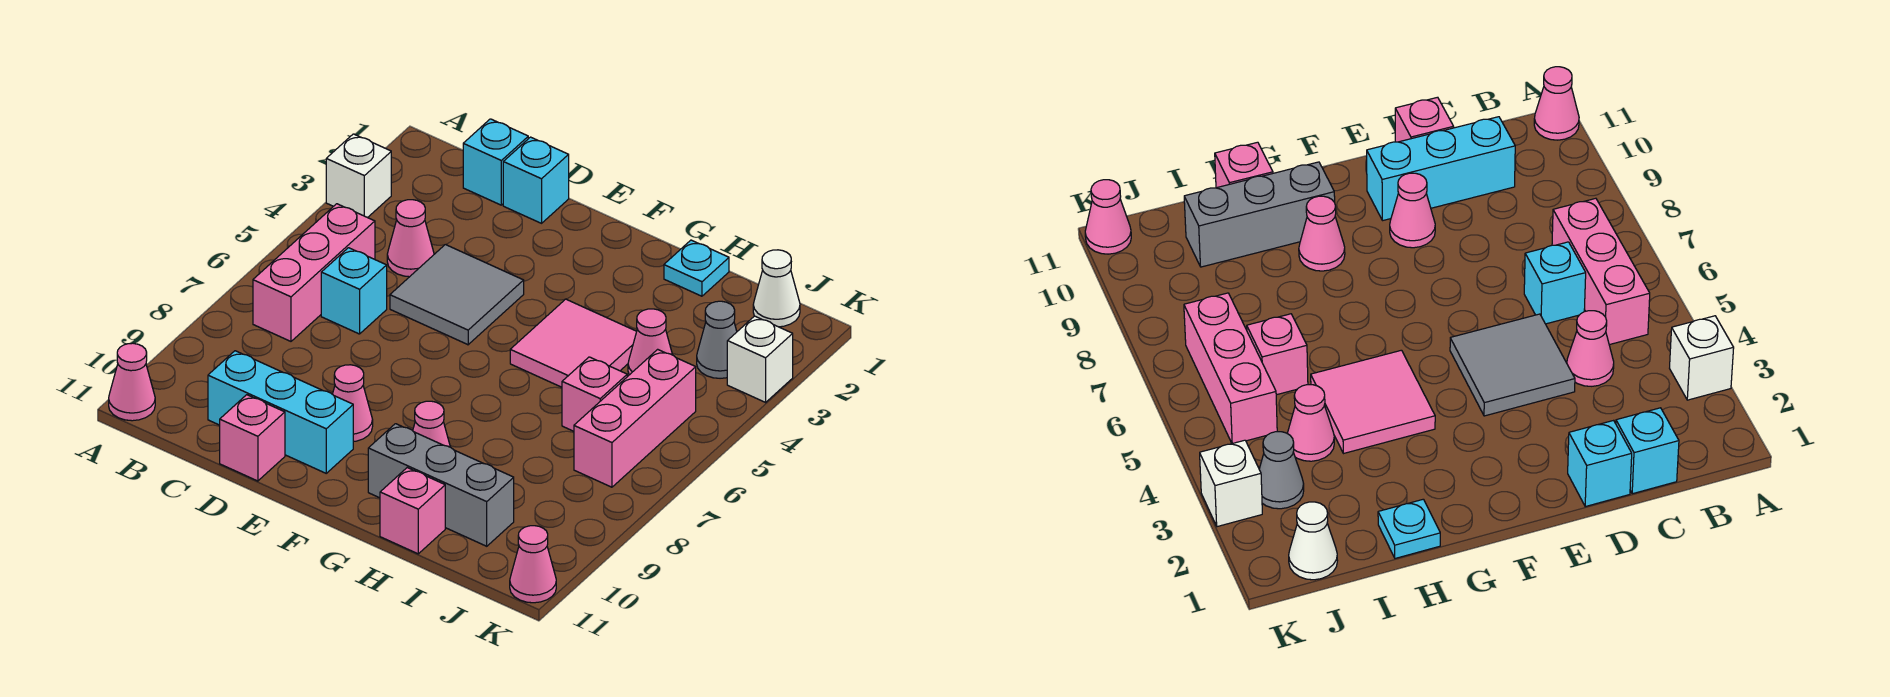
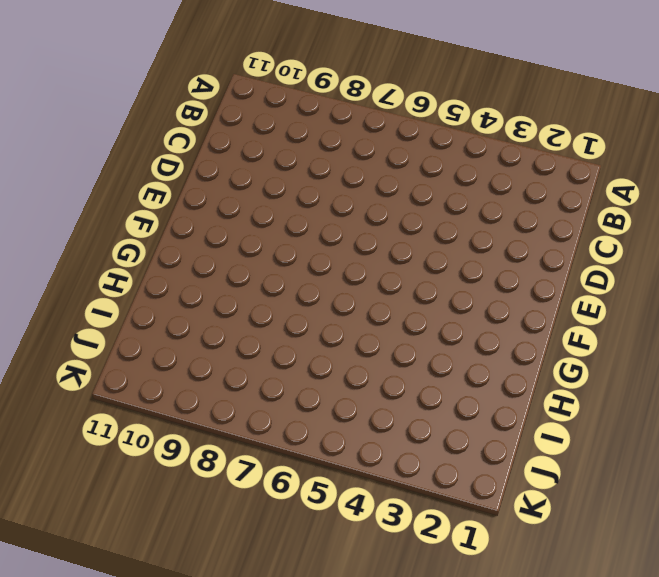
none -> white 1x1 brick [326,134,391,218]
none -> pink 1x1 cone [109,343,155,421]
none -> pink 1x3 brick [253,204,375,341]

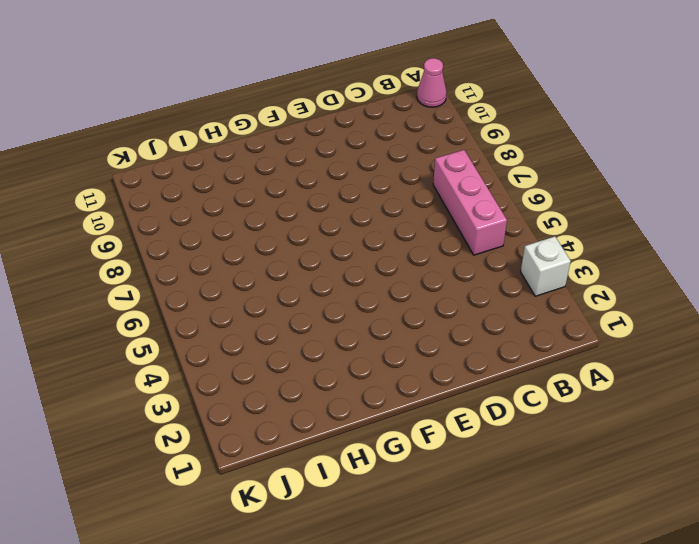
none -> cyan 1x1 brick [463,119,528,205]
none -> pink 1x1 cone [387,200,434,277]
none -> cyan 1x1 brick [321,248,387,334]

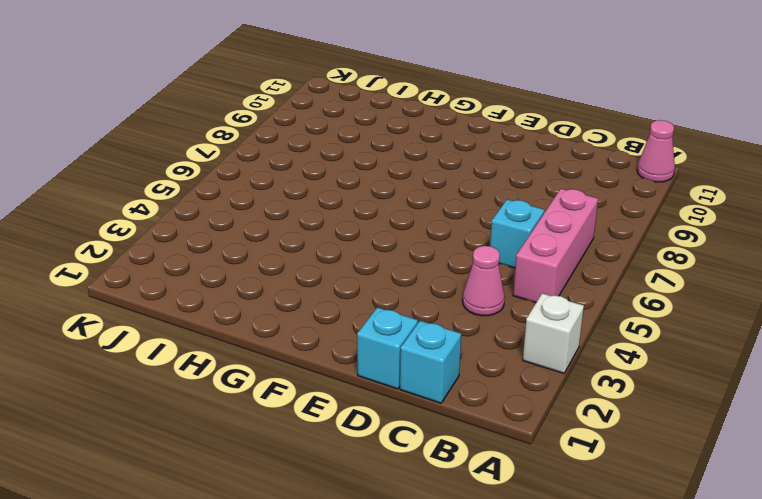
none -> cyan 1x3 brick [208,351,353,473]
none -> grey 2x2 tile [390,245,524,345]
none -> pink 1x1 brick [220,395,285,481]

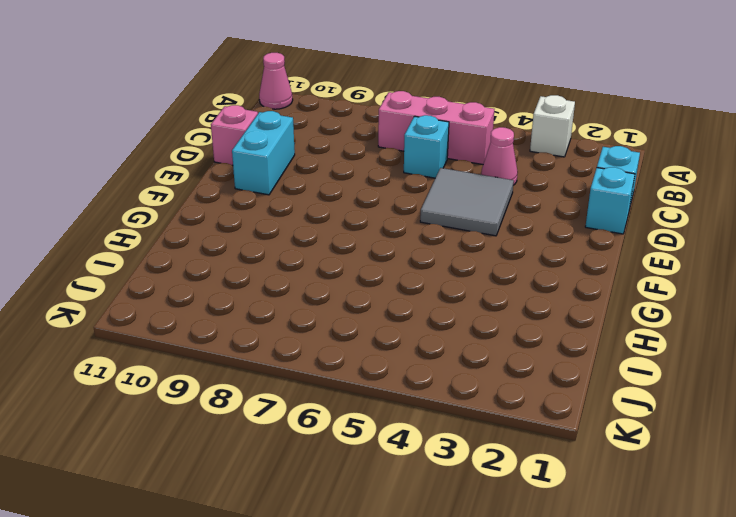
cyan 1x2 brick [232,111,295,195] -> cyan 1x3 brick [208,351,353,473]
none -> pink 1x1 cone [333,365,373,442]
none -> pink 2x2 tile [510,299,637,387]
none -> pink 1x1 cone [413,401,450,447]

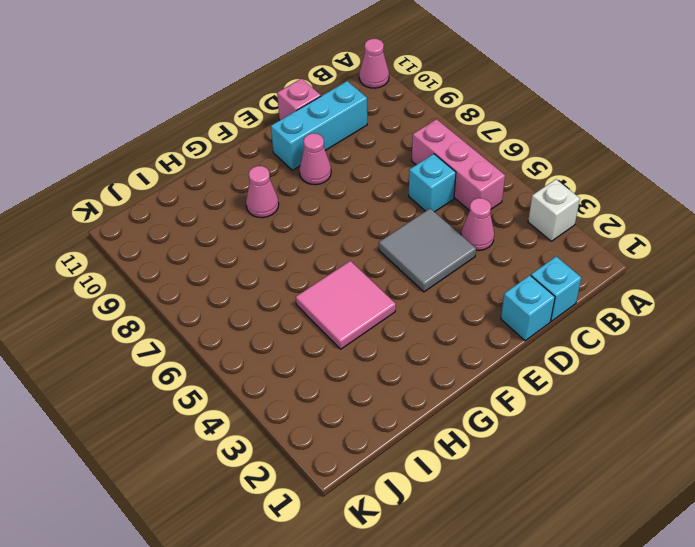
none -> grey 1x3 brick [368,424,514,546]
none -> cyan 1x1 plate [664,240,729,296]
none -> pink 1x1 brick [380,468,445,554]

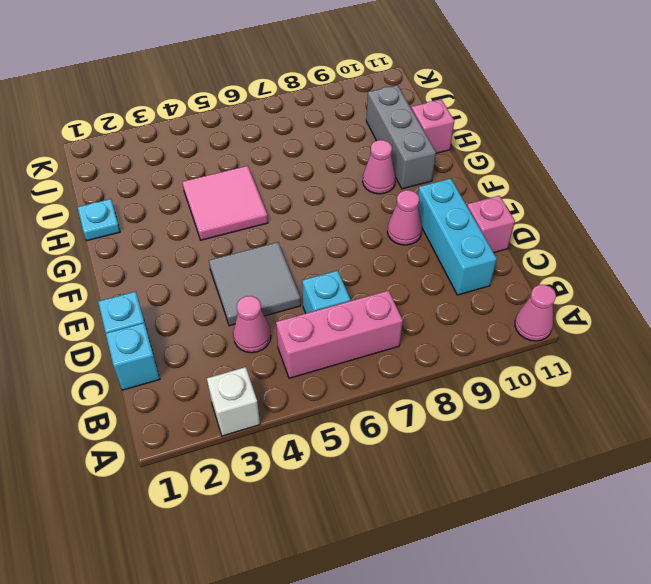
none -> pink 1x1 cone [628,309,672,375]
none -> pink 1x1 brick [562,357,627,431]
none -> white 1x1 cone [753,250,800,327]

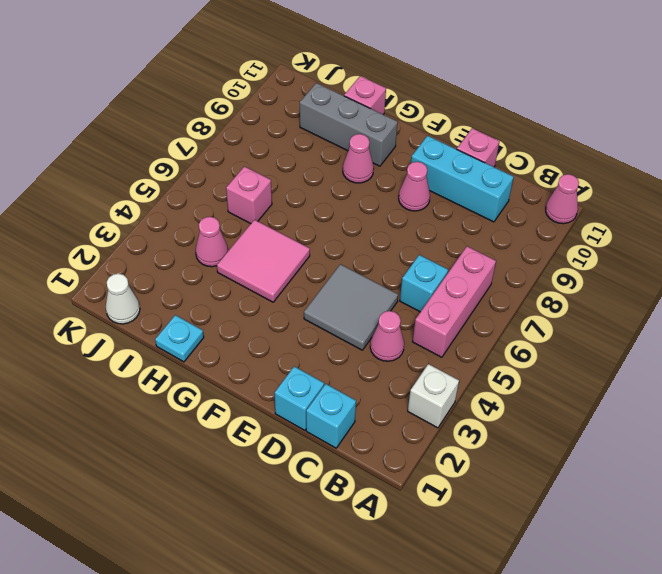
none -> grey 1x1 cone [697,301,737,378]
none -> pink 1x3 brick [574,349,696,487]
none -> white 1x1 brick [727,316,793,402]

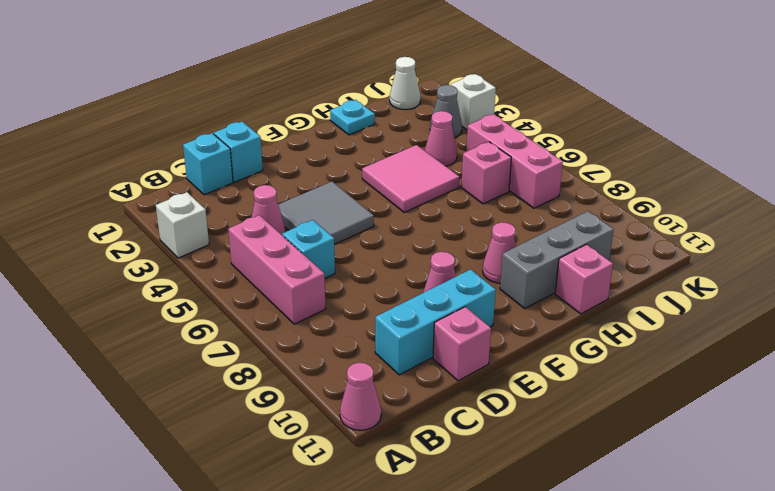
none -> pink 1x1 cone [510,526,556,603]

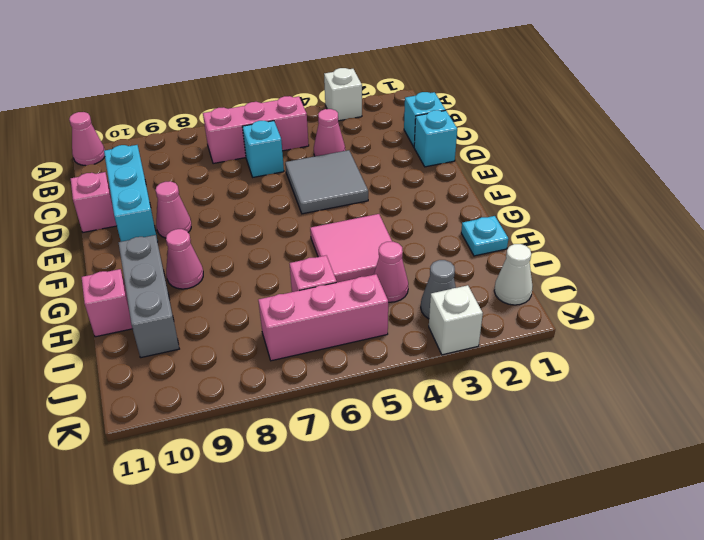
none -> pink 1x1 cone [510,526,556,603]

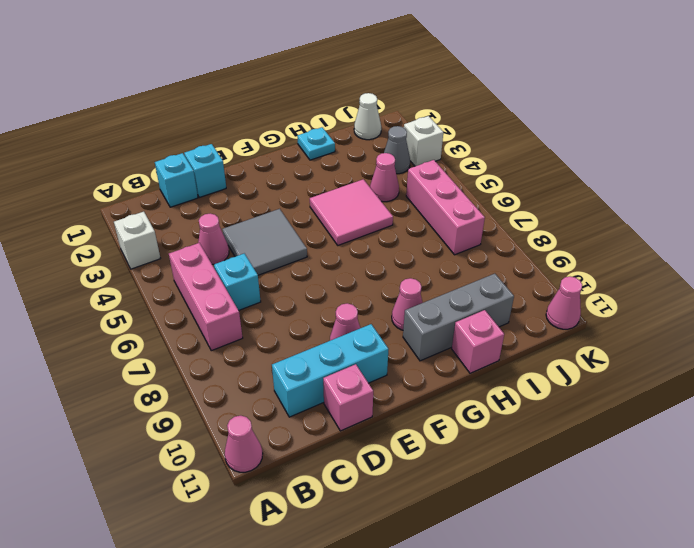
none -> pink 1x1 brick [562,357,627,431]

